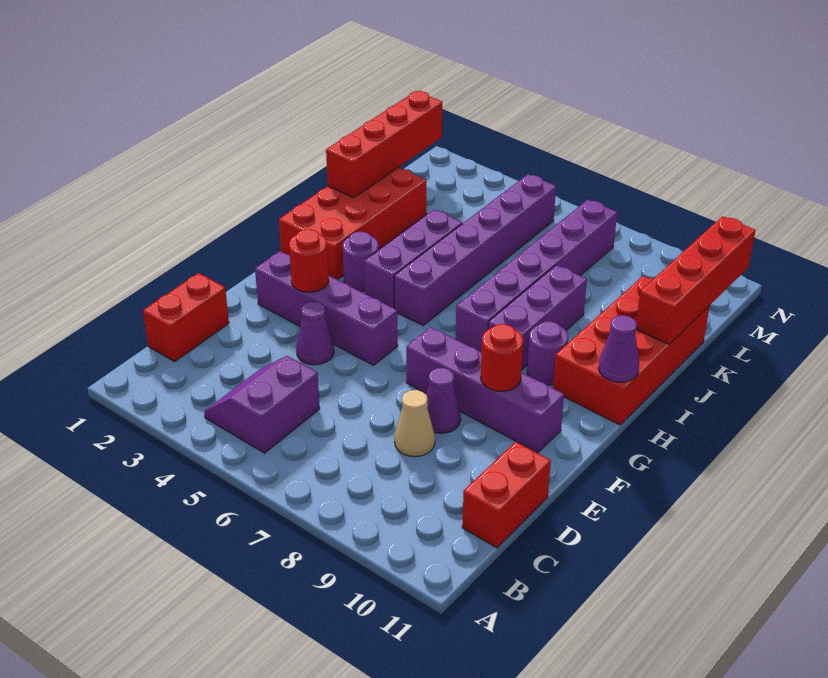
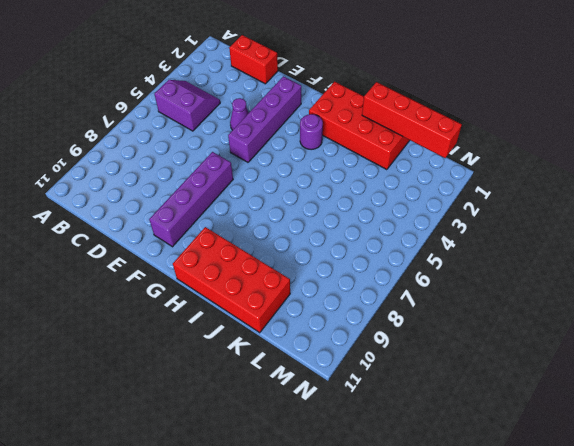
none -> red 1x2 brick [462,442,551,548]
none -> tan 1x1 cone [395,390,435,457]
none -> purple 1x1 cone [426,368,461,433]

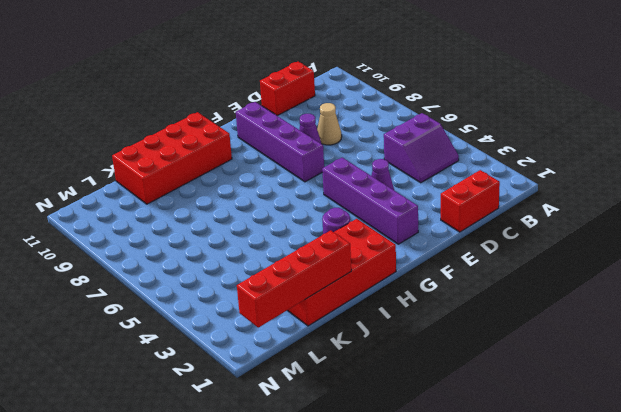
none -> purple 1x3 brick [364,210,462,308]
none -> purple 1x6 brick [394,174,556,326]
none -> purple 1x6 brick [456,200,617,352]

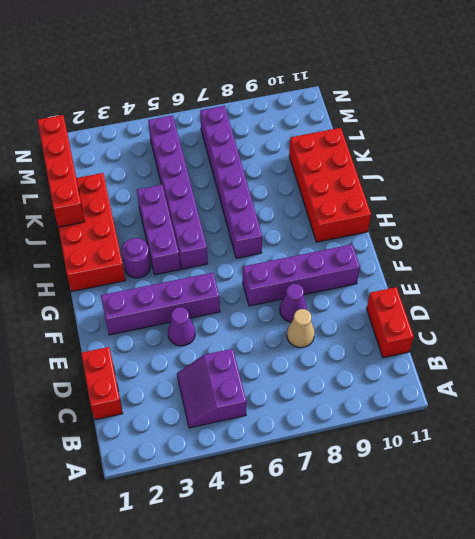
none -> purple 1x3 brick [488,265,587,369]
none -> purple 1x1 round brick [527,321,568,385]
none -> red 1x1 round brick [289,229,329,292]

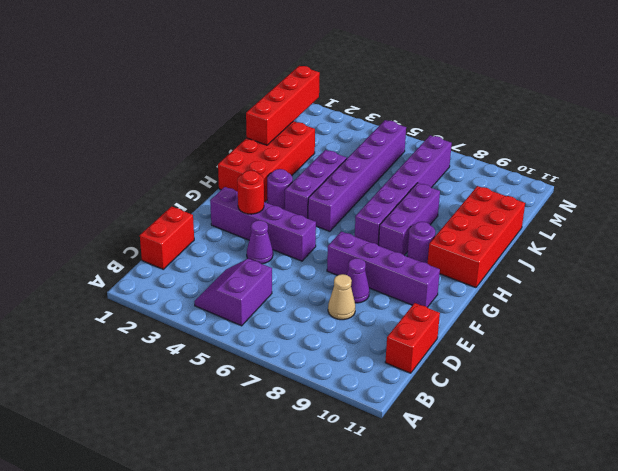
none -> red 1x1 round brick [481,324,523,391]
none -> purple 1x1 cone [598,315,639,382]
none -> red 1x4 brick [636,216,755,344]

